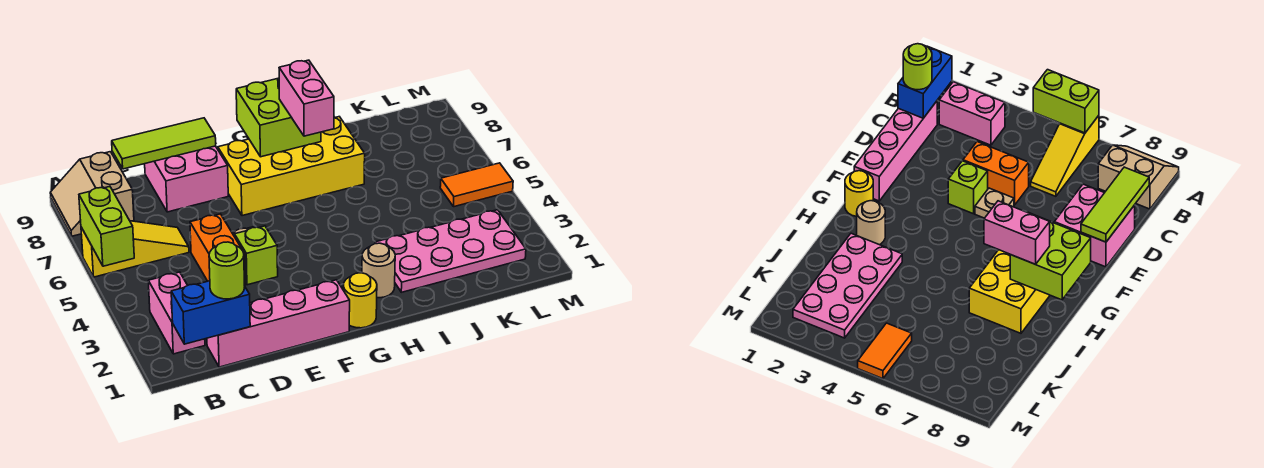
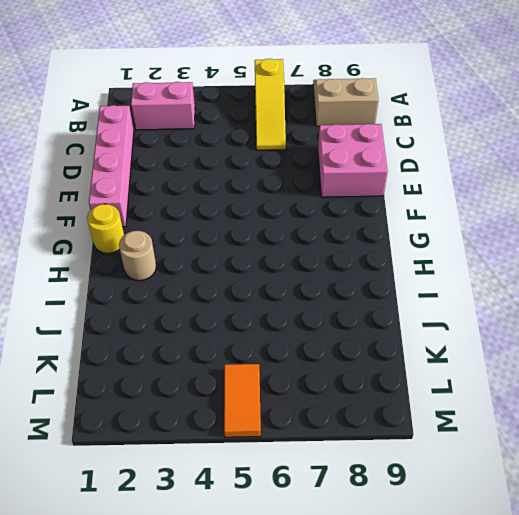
none -> orange 1x2 brick [190,214,245,286]
none -> lime 1x1 brick [235,226,278,285]
none -> tan 1x1 plate [975,188,1014,218]

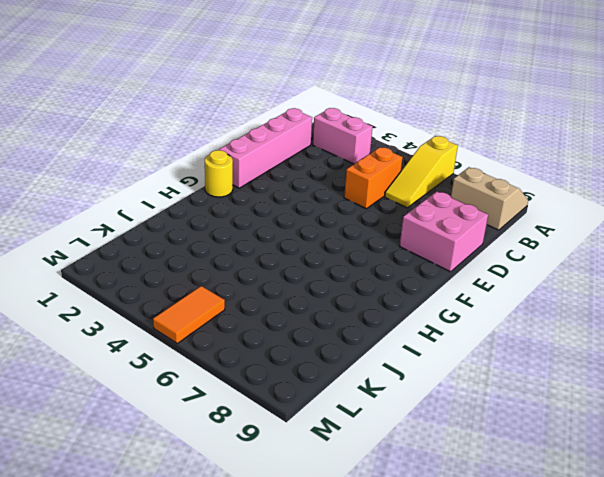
orange 1x2 brick [344,147,403,209] -> orange 1x2 brick turned to [190,214,245,286]
none -> lime 1x1 brick [235,226,278,285]
none -> tan 1x1 plate [975,188,1014,218]
none -> yellow 2x4 brick [218,117,365,216]

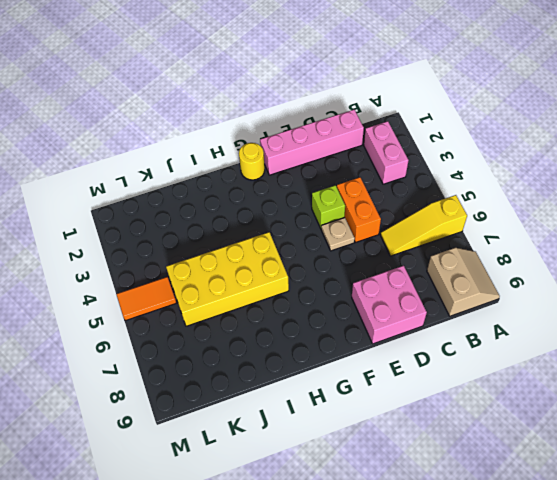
yellow 2x4 brick [166,232,289,326] -> yellow 2x4 brick moved to [218,117,365,216]
none -> tan 1x1 round brick [362,243,395,298]
none -> pink 2x4 plate [375,210,526,292]
none -> lime 1x2 brick [79,187,134,266]

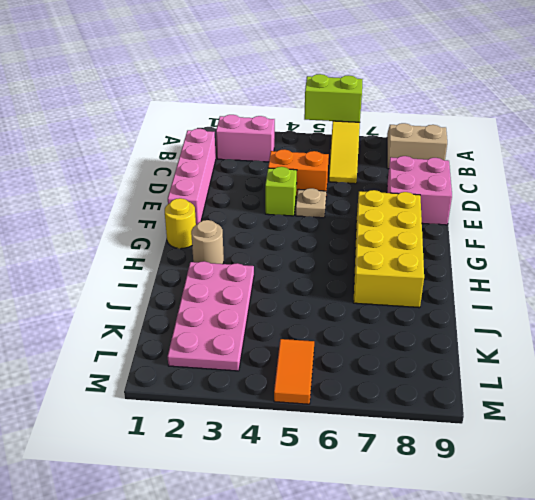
none -> blue 1x2 brick [171,281,250,344]
none -> lime 1x3 tile [112,118,216,169]
none -> lime 2x2 brick [236,78,321,157]

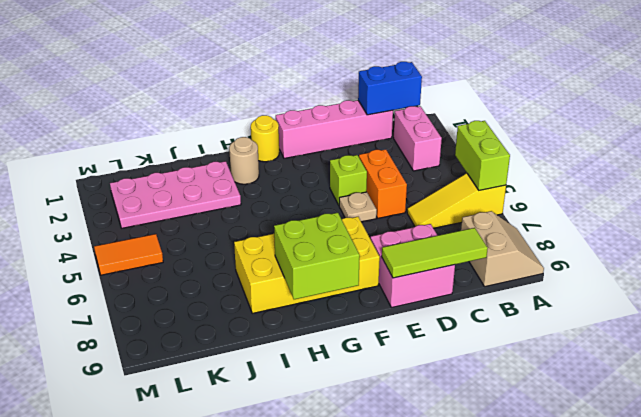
none -> lime 1x1 round brick [209,242,245,299]
none -> pink 1x2 brick [279,60,334,136]

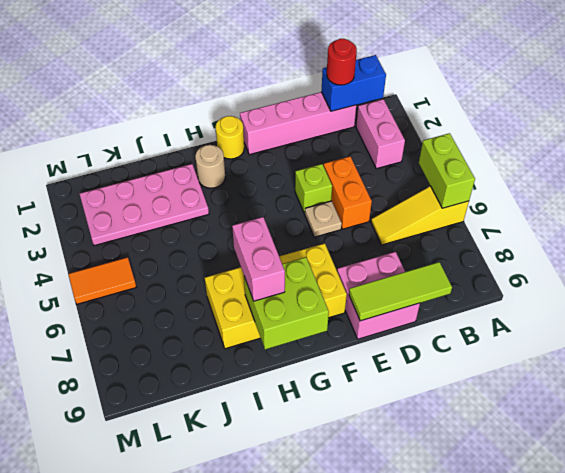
red 1x1 round brick [327,39,357,85] -> lime 1x1 round brick [209,242,245,299]
none -> tan 2x2 slope [50,152,134,236]

